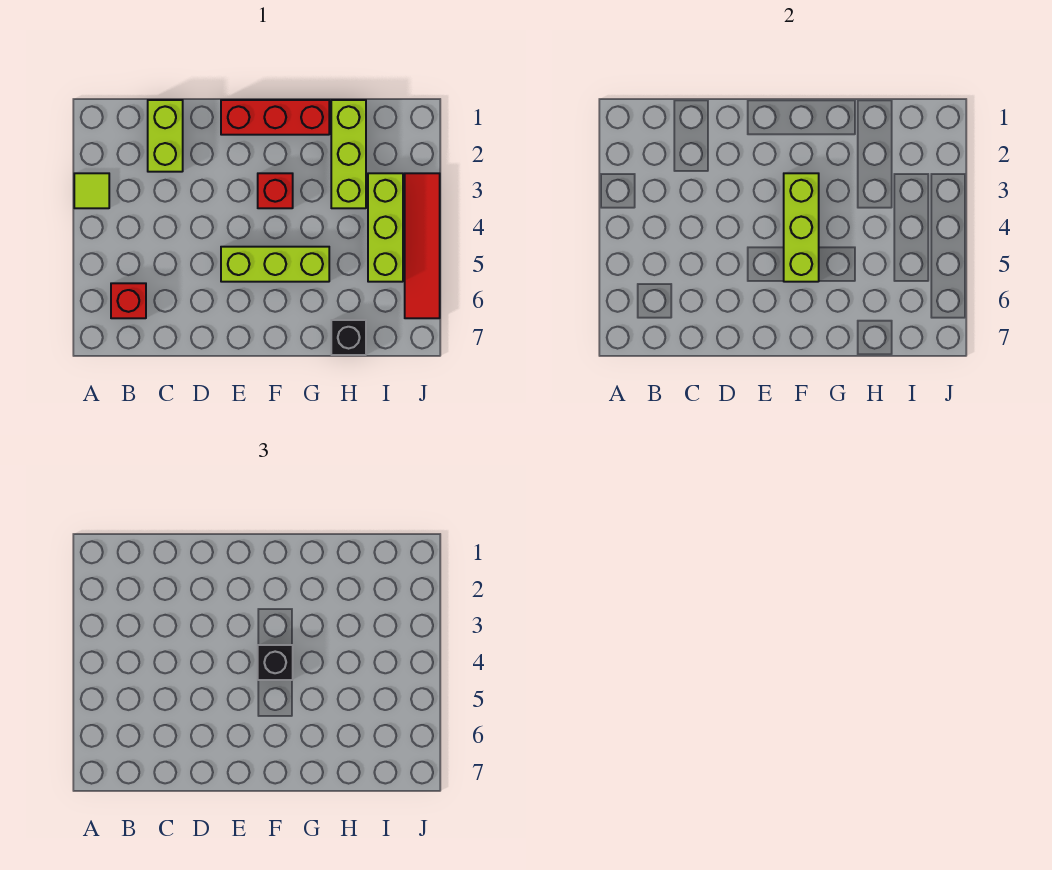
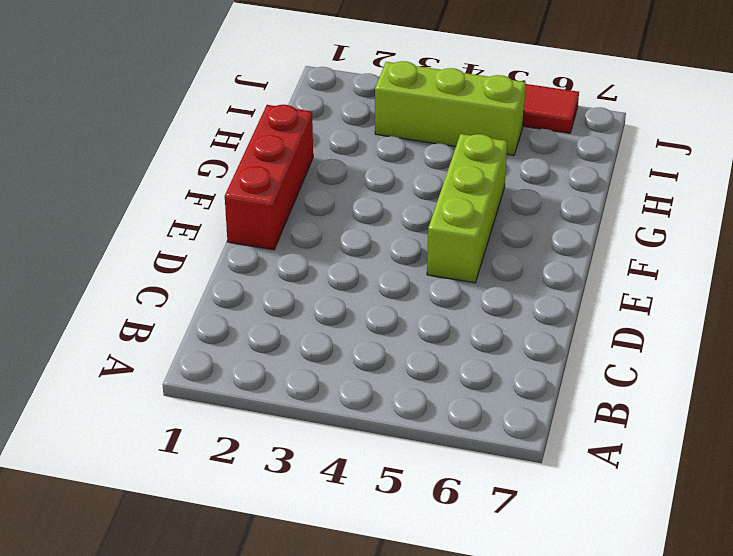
none -> lime 1x1 tile [74,173,109,208]
none -> red 1x1 brick [111,283,146,318]
none -> lime 1x2 brick [148,100,183,172]

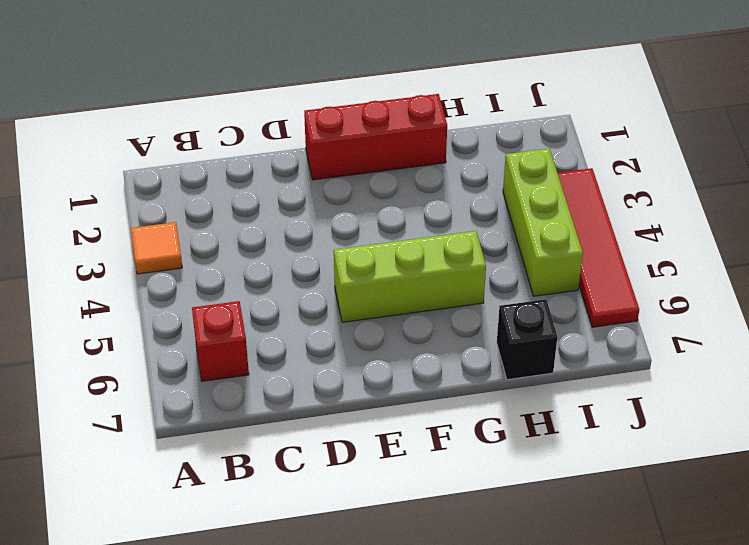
orange 1x1 tile [131,222,182,274] -> lime 1x1 tile [74,173,109,208]
none -> lime 1x2 brick [148,100,183,172]
none -> red 1x1 brick [258,173,293,208]
none -> lime 1x3 brick [331,100,366,208]

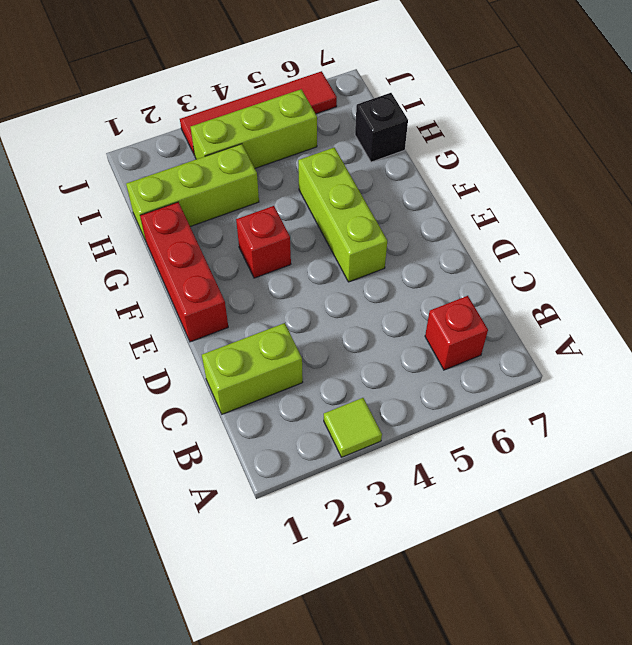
none -> lime 1x3 brick [784,173,819,282]
none -> black 1x1 brick [258,645,293,680]

